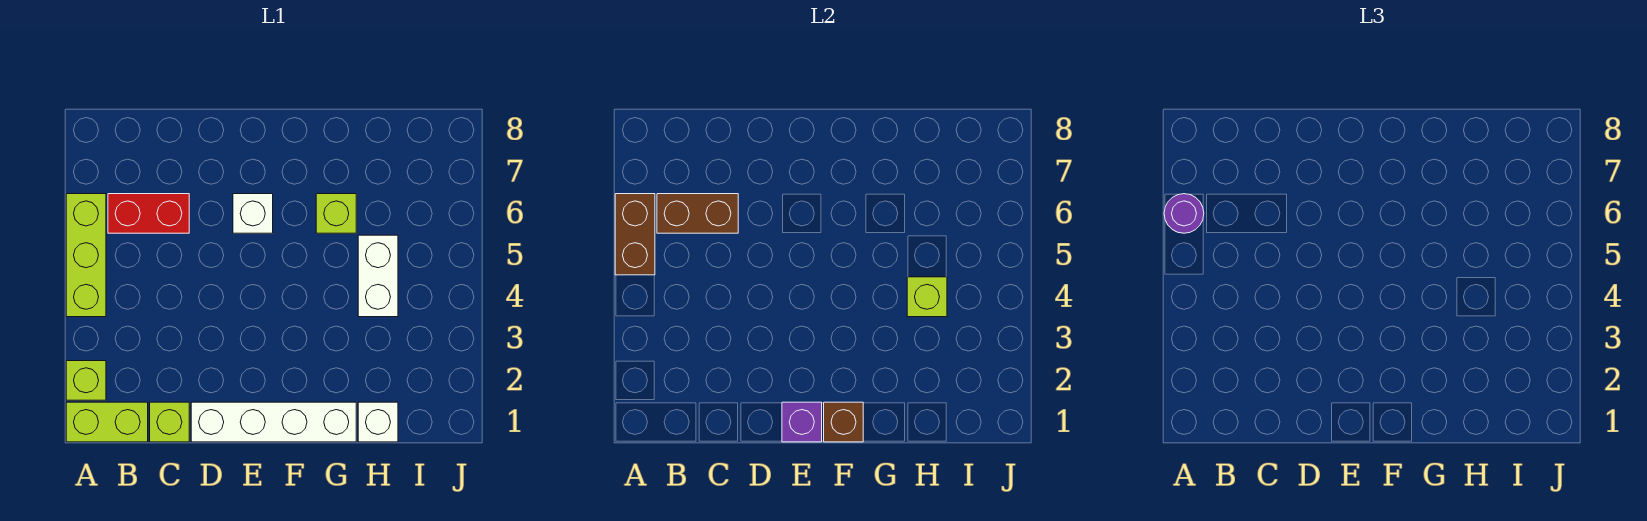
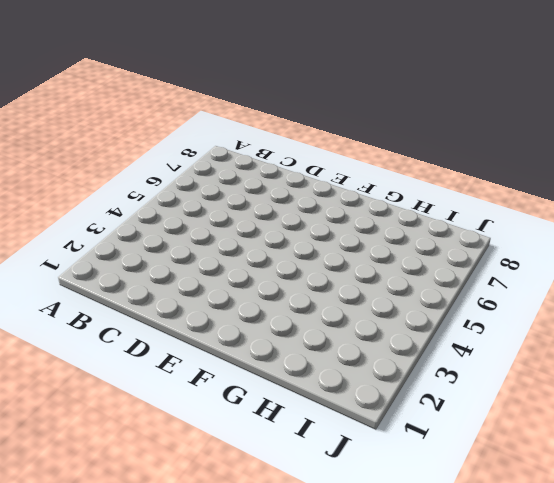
none -> lime 1x2 brick [66,402,148,442]
none -> lime 1x1 brick [66,361,106,400]
none -> lime 1x3 brick [66,194,106,317]

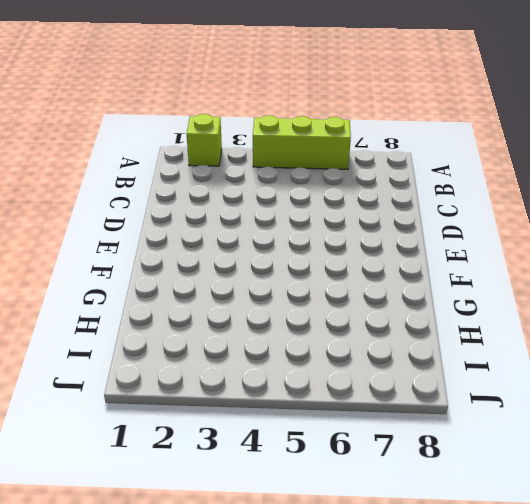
none -> lime 1x2 brick [66,402,148,442]
none -> red 1x2 brick [108,194,189,233]
none -> lime 1x1 brick [150,402,189,442]

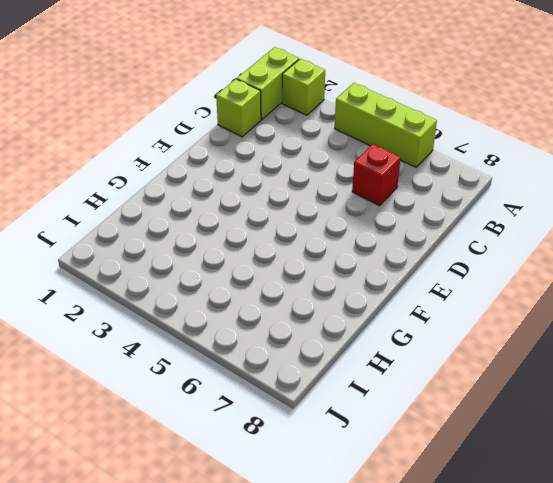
red 1x1 brick [352,144,401,206] -> red 1x2 brick [108,194,189,233]
none -> white 1x4 brick [191,402,356,442]
none -> white 1x1 brick [233,194,273,233]
none -> lime 1x1 brick [316,194,356,233]

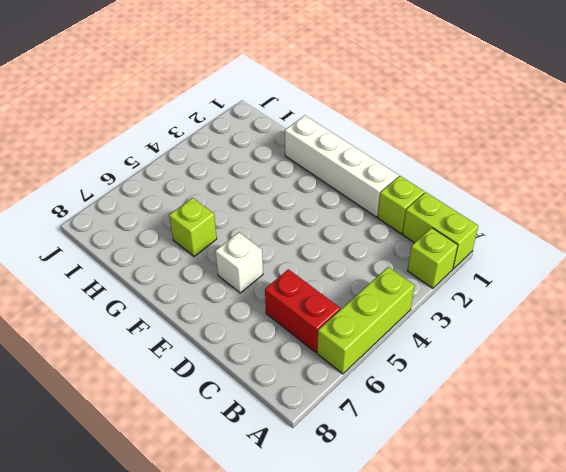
none -> white 1x1 brick [358,402,398,442]
none -> white 1x2 brick [358,235,398,317]
none -> brown 1x2 brick [615,194,655,275]

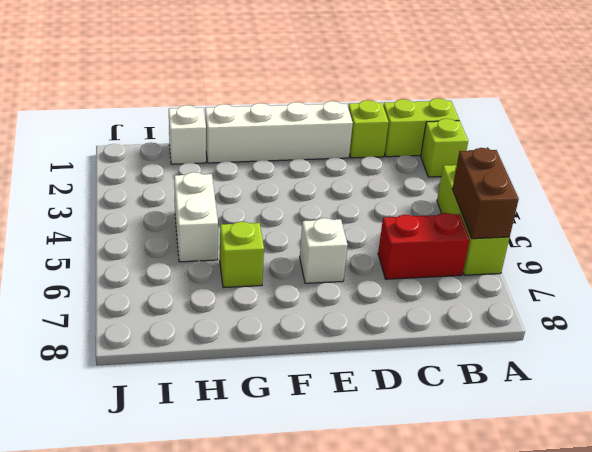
none -> brown 1x2 brick [657,194,738,233]
none -> purple 1x1 brick [782,402,822,442]
none -> brown 1x1 brick [824,402,863,442]

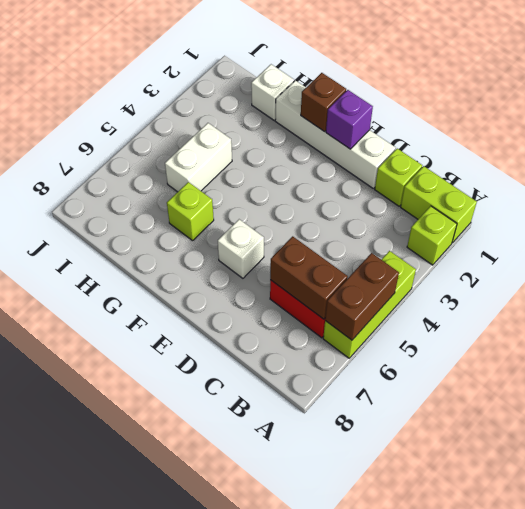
none -> lime 1x1 brick [907,277,947,317]
none -> purple 1x1 round brick [1164,194,1204,233]

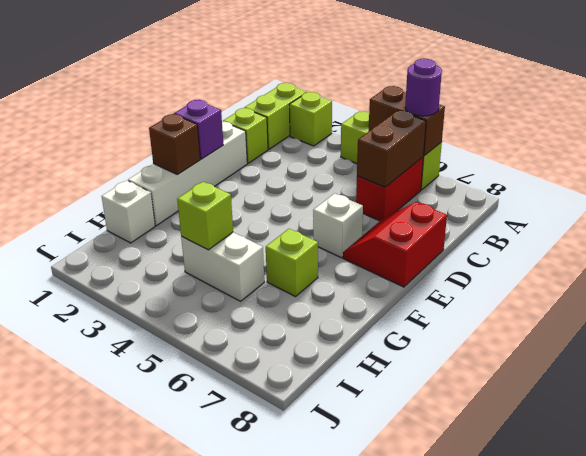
red 2x2 slope [343,202,447,287] -> none

